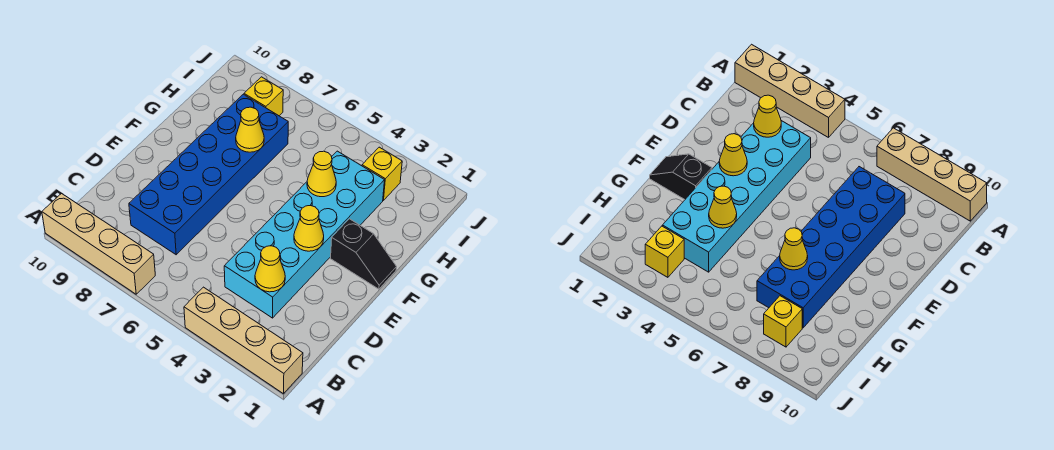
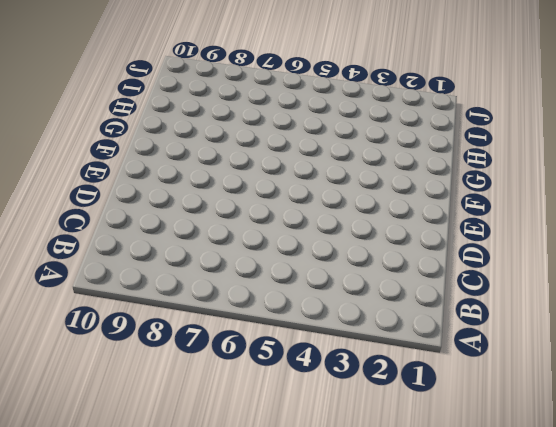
none -> tan 1x4 brick [184,287,303,394]
none -> tan 1x4 brick [42,194,155,294]

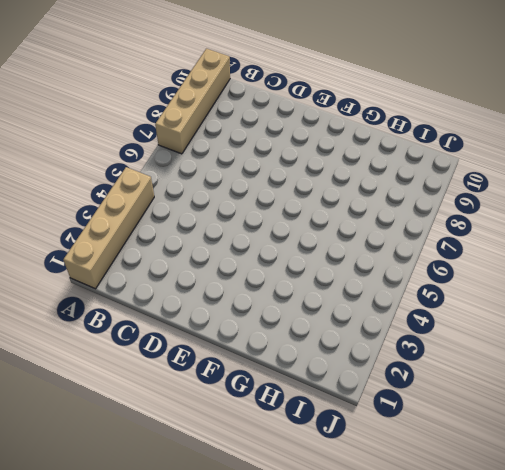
none -> cyan 2x6 brick [224,151,384,318]
none -> blue 2x6 brick [129,94,288,255]

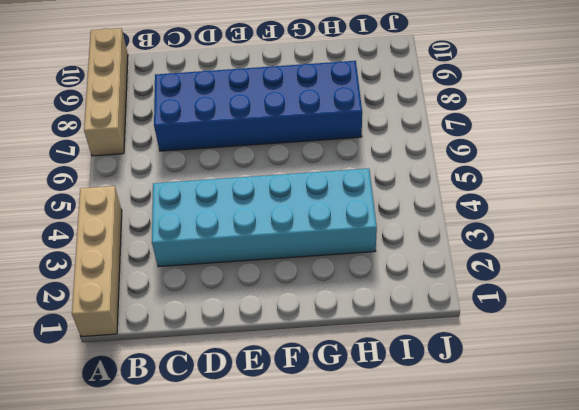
none -> black 1x2 slope [331,219,397,289]
none -> yellow 1x1 brick [362,147,402,200]

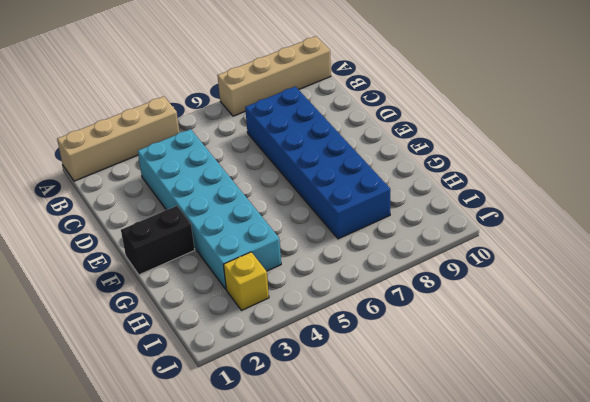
black 1x2 brick [121,206,195,275] -> black 1x2 slope [331,219,397,289]
none -> yellow 1x1 brick [244,77,283,116]
none -> yellow 1x1 cone [255,246,285,292]

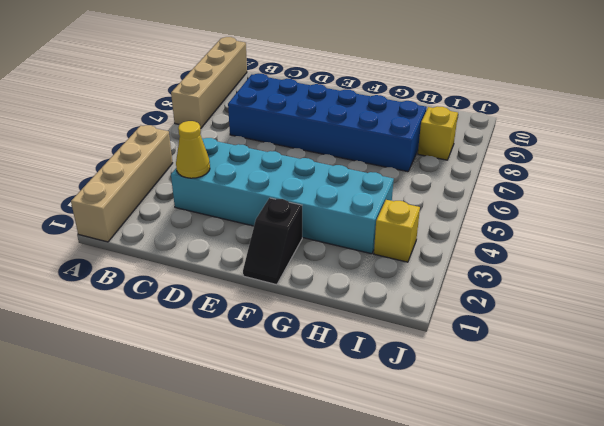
none -> yellow 1x1 cone [294,206,324,251]
none -> yellow 1x1 cone [307,151,336,197]

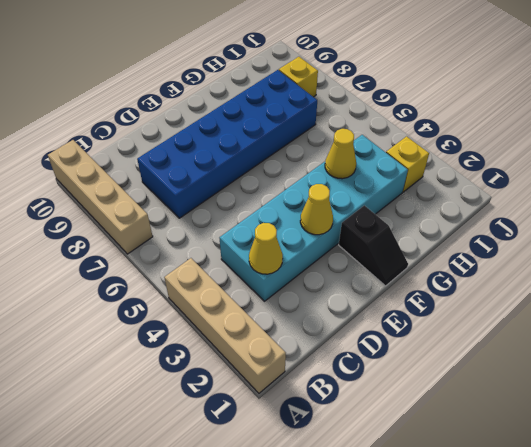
none -> yellow 1x1 cone [236,107,264,152]

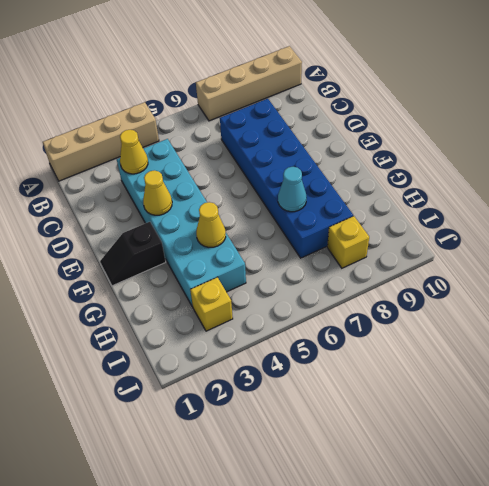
cyan 1x1 cone [278,167,307,212] -> yellow 1x1 cone [236,107,264,152]

